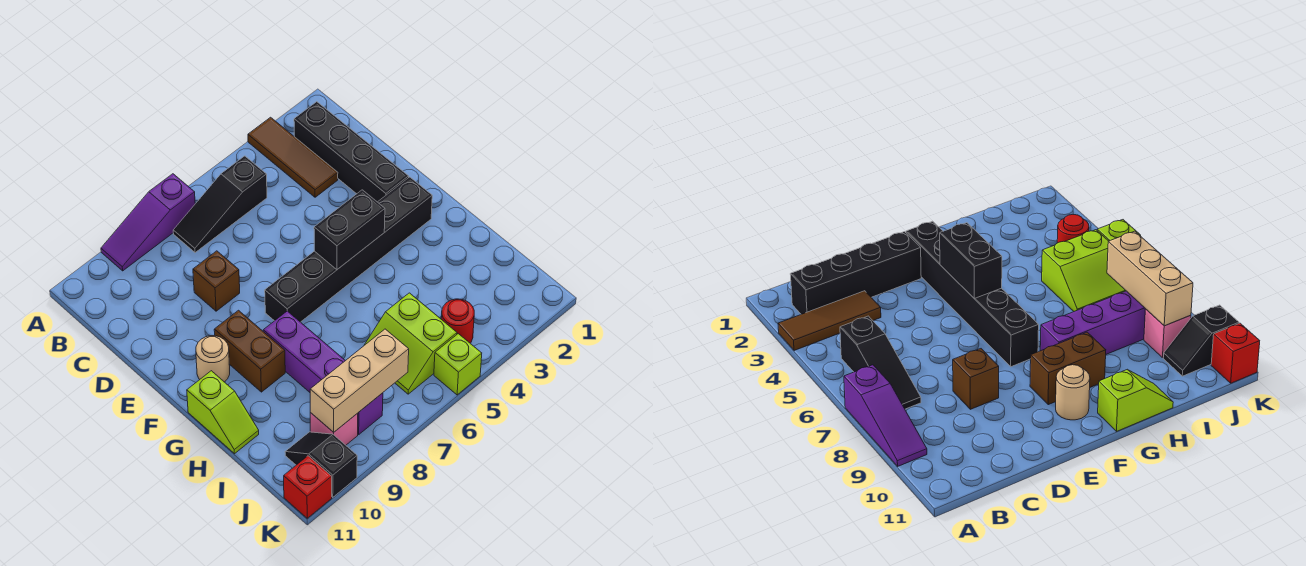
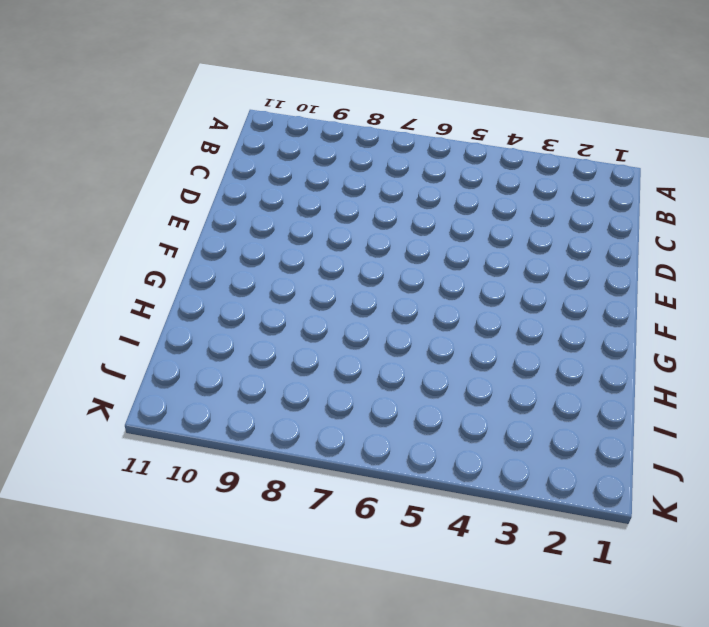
none -> brown 1x3 tile [248,117,338,197]
none -> purple 1x3 slope [101,174,195,271]
none -> black 1x4 brick [294,102,409,202]

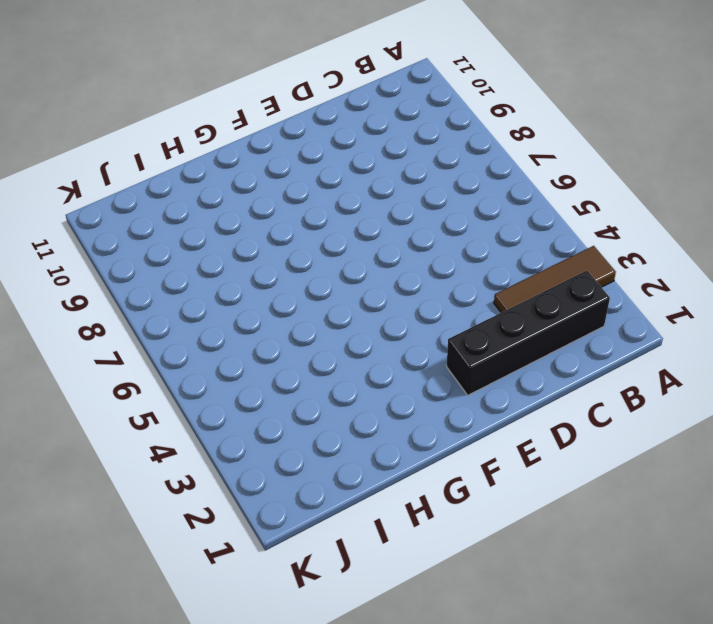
none -> purple 1x3 slope [101,174,195,271]
none -> black 1x3 slope [173,156,267,253]
none -> brown 1x1 brick [193,251,240,311]

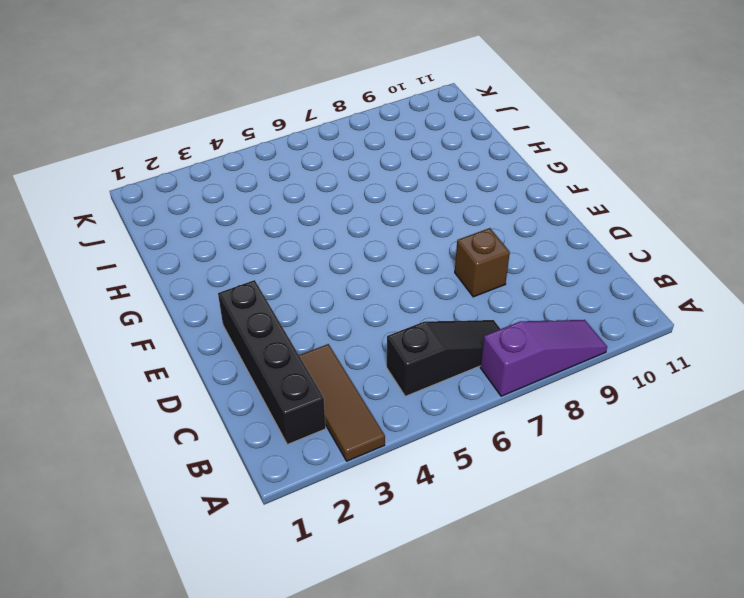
none -> black 1x6 brick [265,177,432,322]
none -> brown 1x2 brick [214,310,285,392]
none -> tan 1x1 round brick [196,336,230,382]

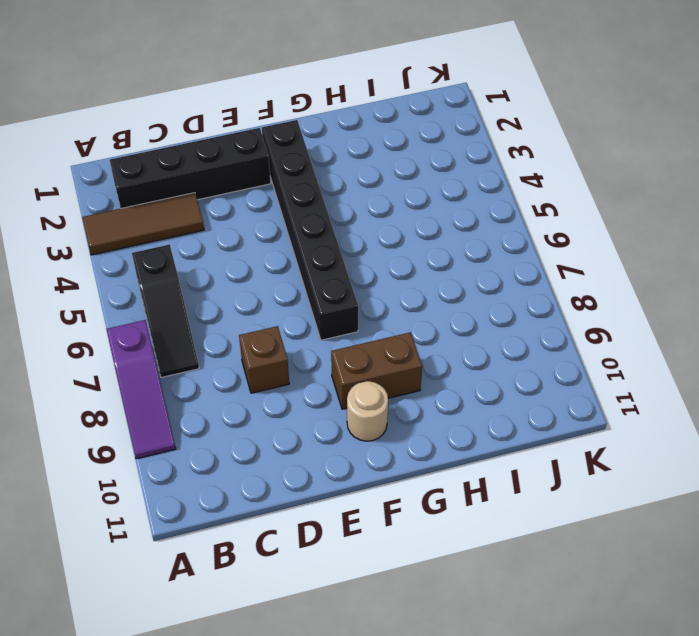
none -> purple 1x4 brick [263,311,383,434]
none -> lime 1x2 slope [187,371,259,454]
none -> lime 2x2 slope [365,293,457,394]

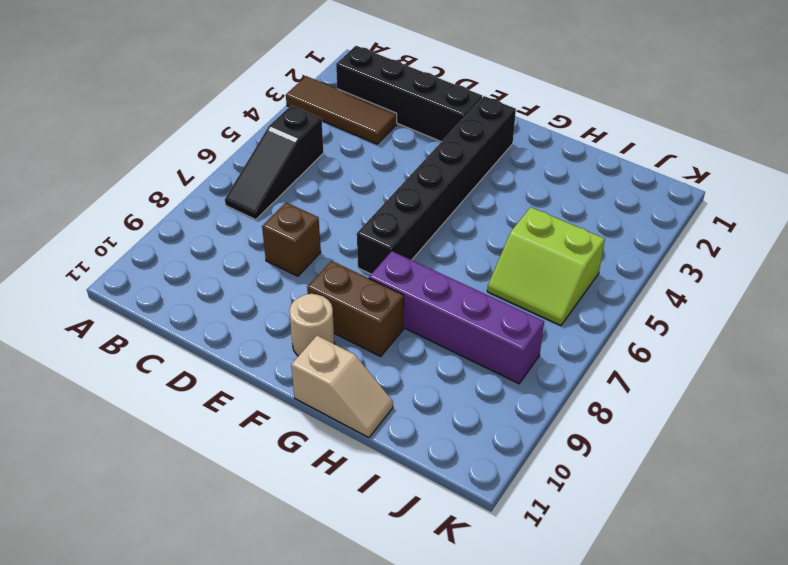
tan 1x2 slope [291,336,393,438] -> lime 1x2 slope [187,371,259,454]
none -> purple 1x3 slope [101,174,195,271]
none -> red 1x1 round brick [441,299,474,343]
none -> pink 1x1 brick [310,413,358,445]

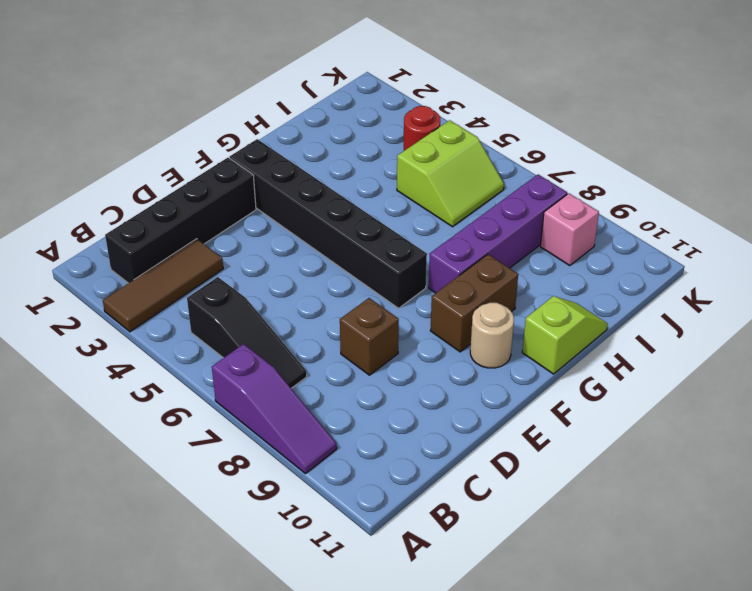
none -> black 1x2 slope [285,432,357,497]
none -> lime 1x1 brick [434,334,482,395]
none -> red 1x1 brick [284,456,332,518]

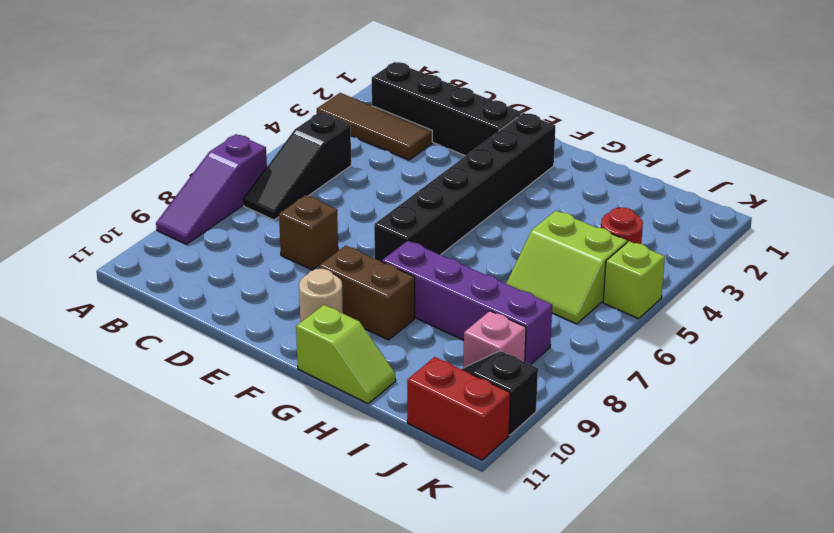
red 1x2 brick [407,357,510,460] -> red 1x1 brick [284,456,332,518]
none -> black 1x2 brick [314,190,385,270]
none -> tan 1x3 brick [310,329,409,432]

